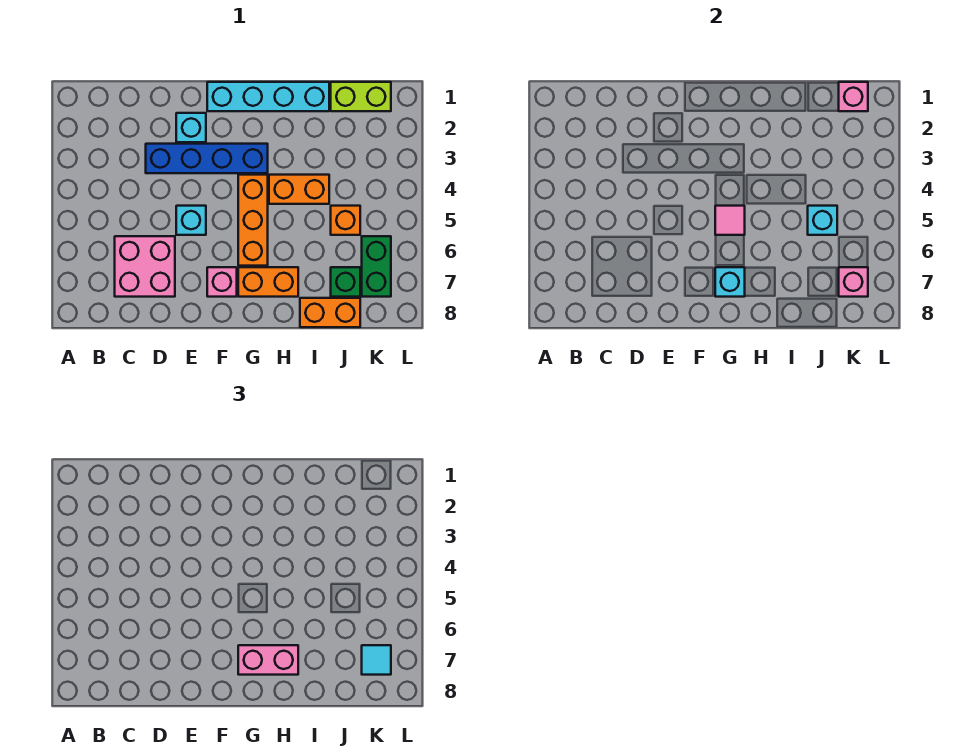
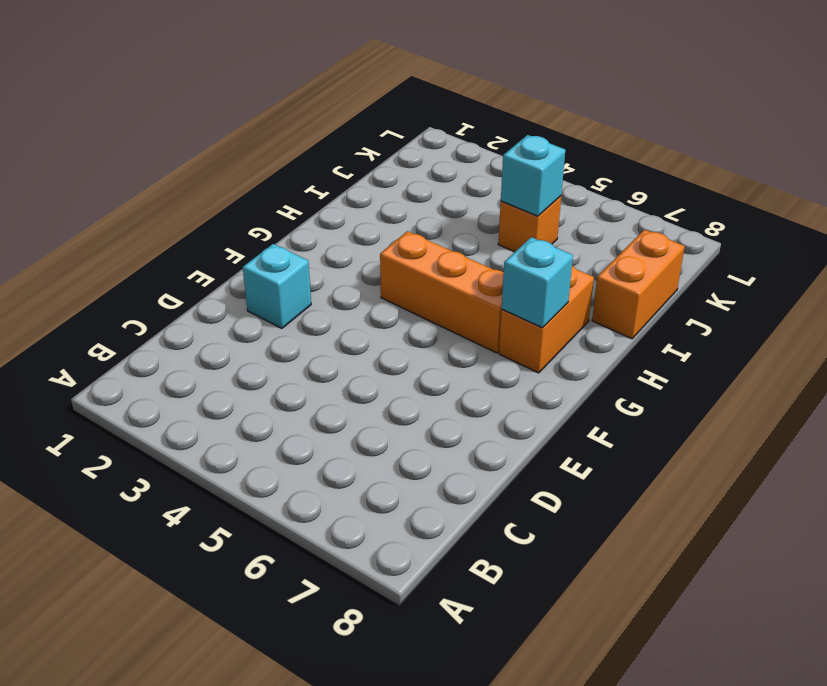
none -> pink 2x2 brick [115,236,175,297]
none -> blue 1x4 brick [146,144,268,173]
none -> cyan 1x1 brick [176,206,206,235]

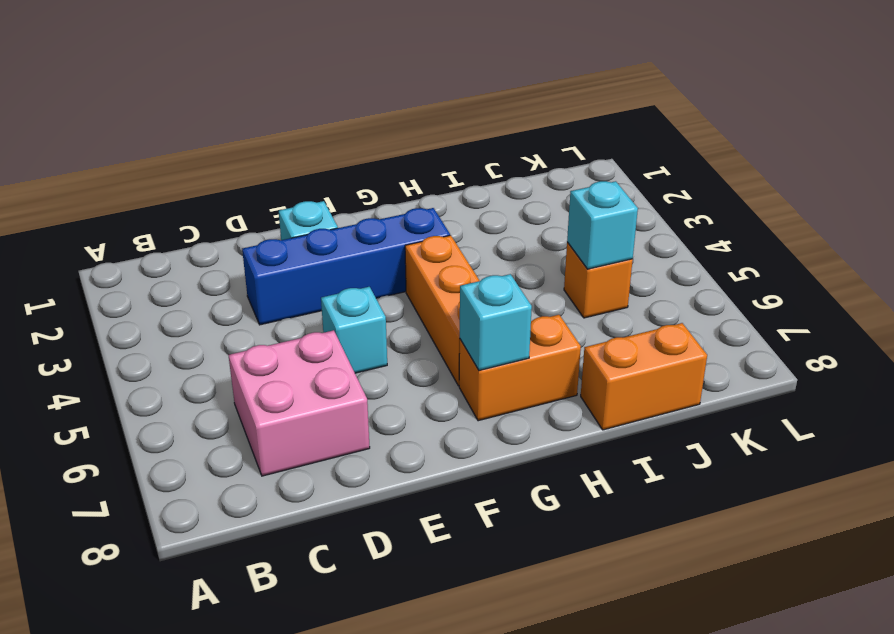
none -> cyan 1x4 brick [207,82,329,111]
none -> pink 1x1 brick [207,267,237,297]
none -> orange 1x2 brick [269,175,329,204]

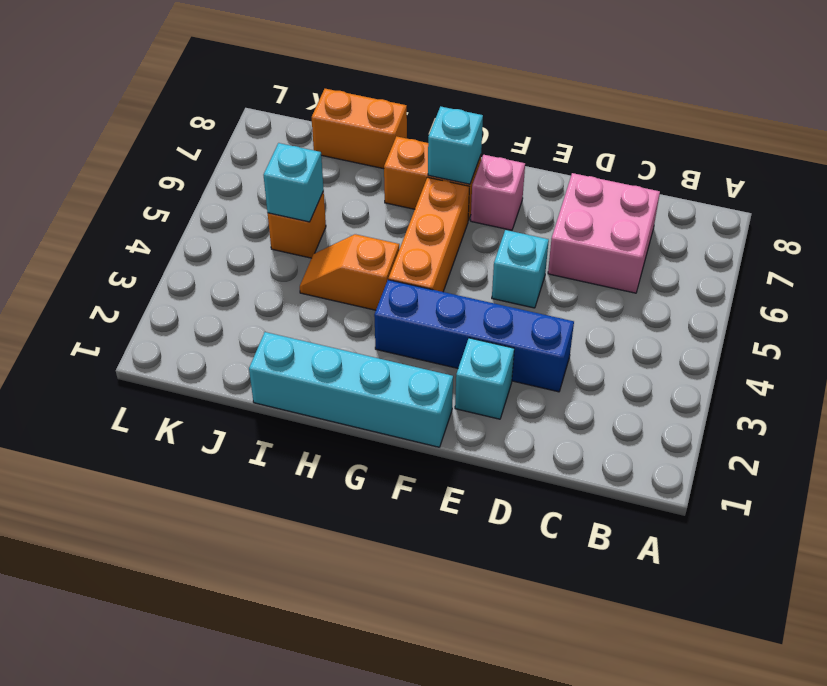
orange 1x2 slope [300,234,399,310] -> orange 1x2 brick [269,175,329,204]
none -> lime 1x2 brick [331,82,391,111]
none -> green 1x1 brick [331,267,360,297]
none -> green 1x2 brick [362,236,391,297]

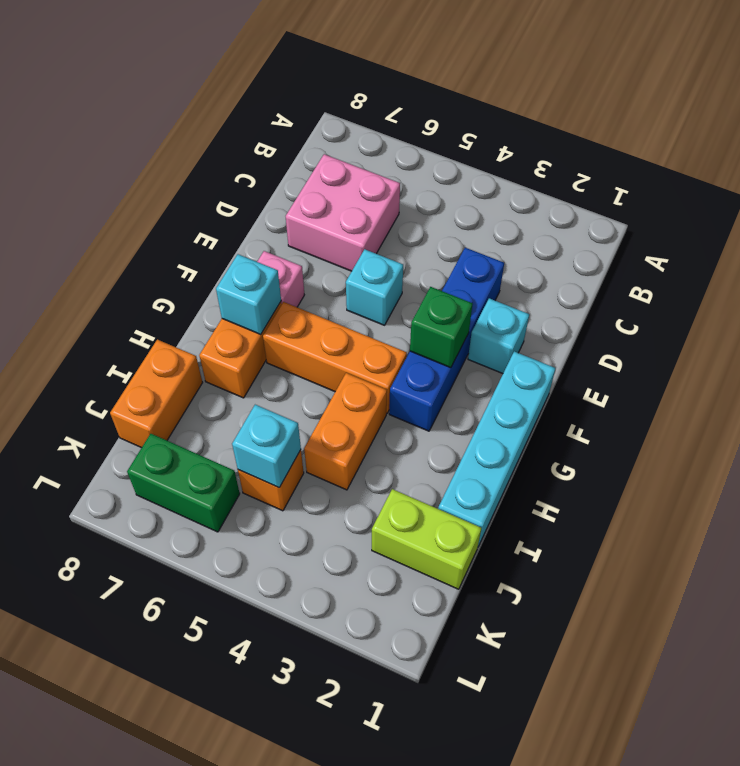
green 1x1 brick [410,287,473,368] -> green 1x1 brick moved to [331,267,360,297]
lime 1x2 brick [372,489,481,589] -> lime 1x2 brick turned to [331,82,391,111]
none -> pink 1x1 tile [715,206,745,235]
none -> pink 1x1 brick [839,82,868,111]
none -> pink 1x1 brick [839,267,868,297]

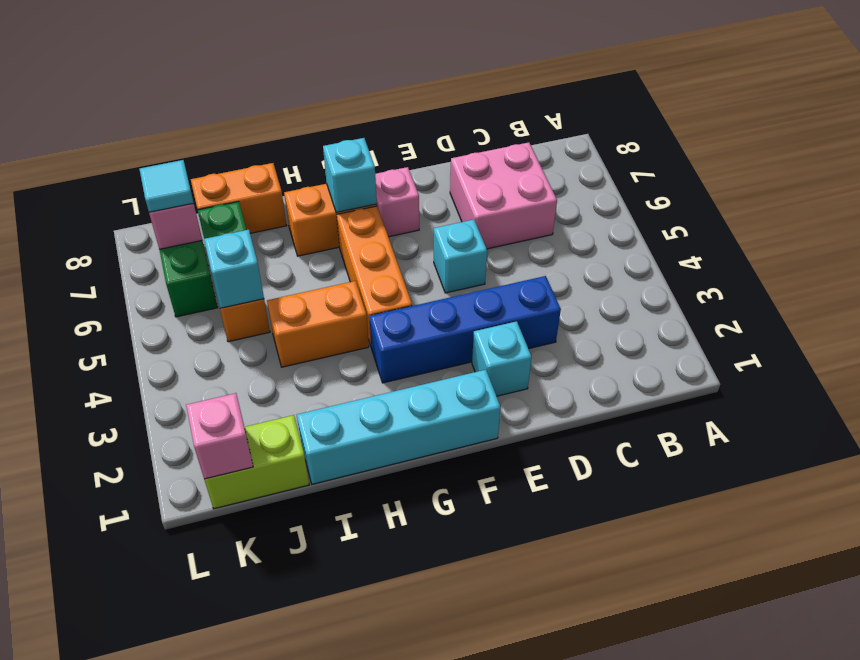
none -> pink 1x1 tile [715,206,745,235]
none -> pink 1x2 brick [238,645,298,675]

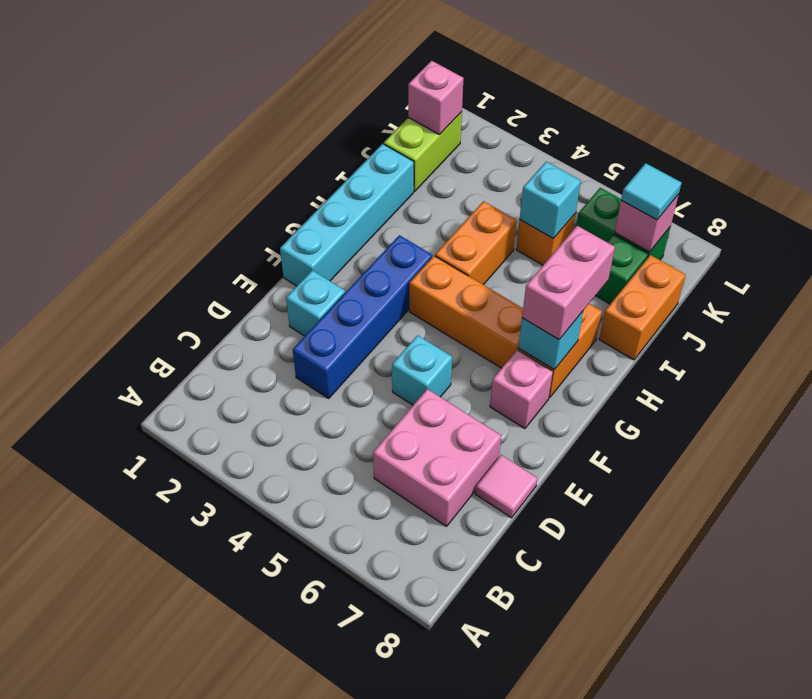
pink 1x1 tile [475,455,537,518] -> pink 1x1 tile moved to [715,206,745,235]

